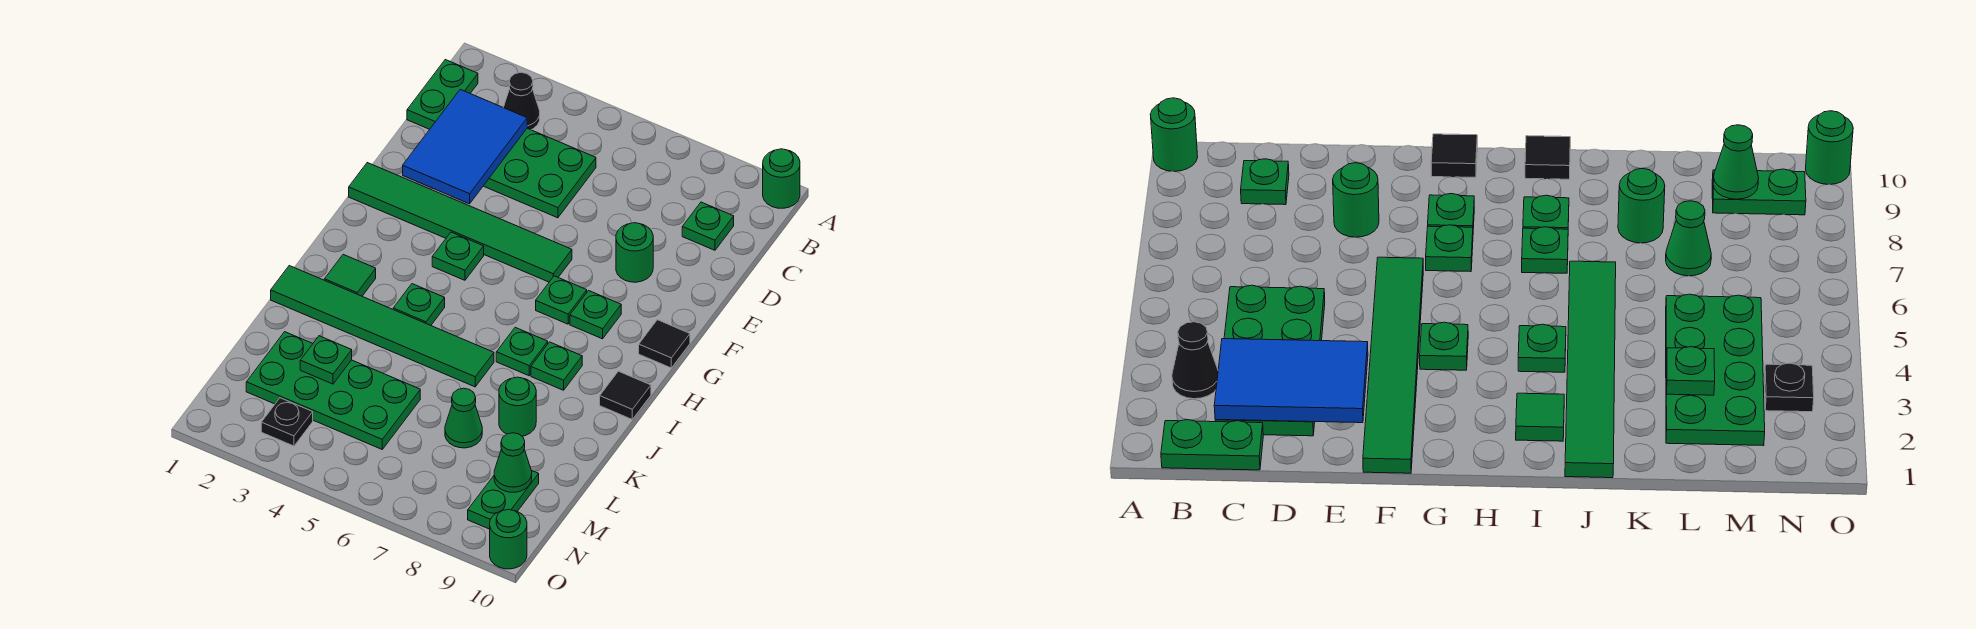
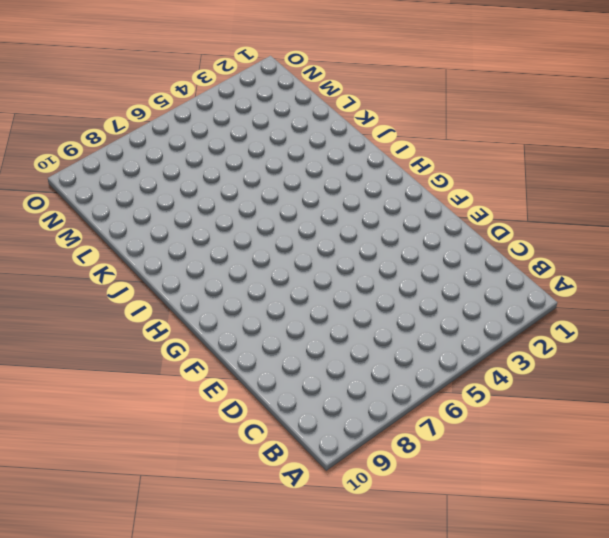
none -> green 1x1 round brick [763,149,800,208]
none -> green 1x2 plate [407,60,478,129]
none -> black 1x1 cone [503,73,540,130]

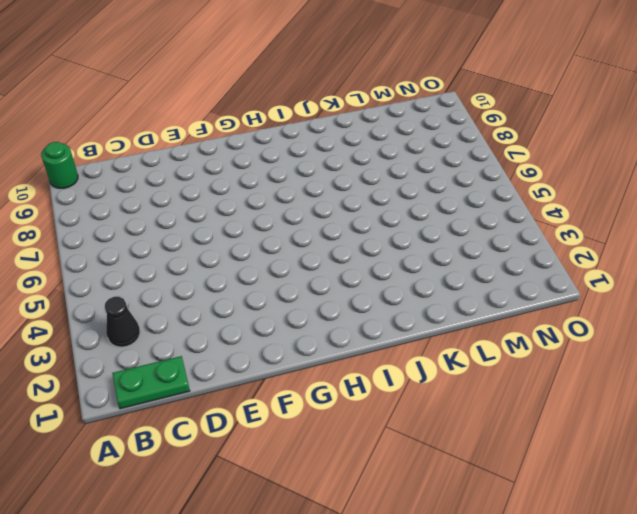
none -> green 2x4 plate [484,128,596,218]
none -> green 1x1 plate [682,202,734,250]
none -> green 1x1 round brick [616,223,653,282]

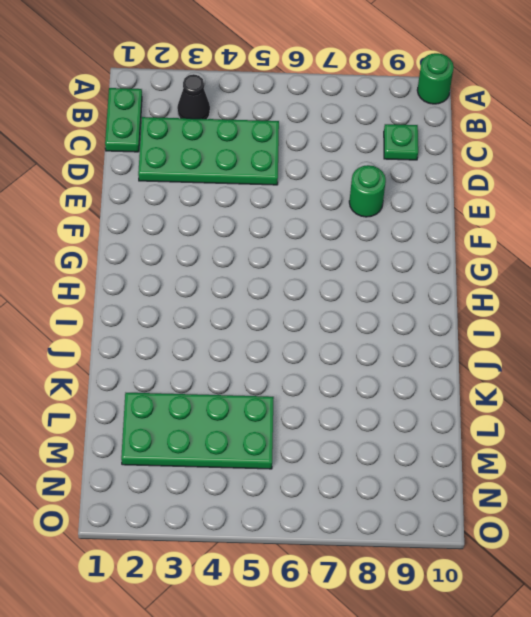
none -> green 1x6 tile [349,163,572,282]
none -> green 1x1 plate [432,232,484,280]
none -> green 1x1 plate [536,276,587,324]

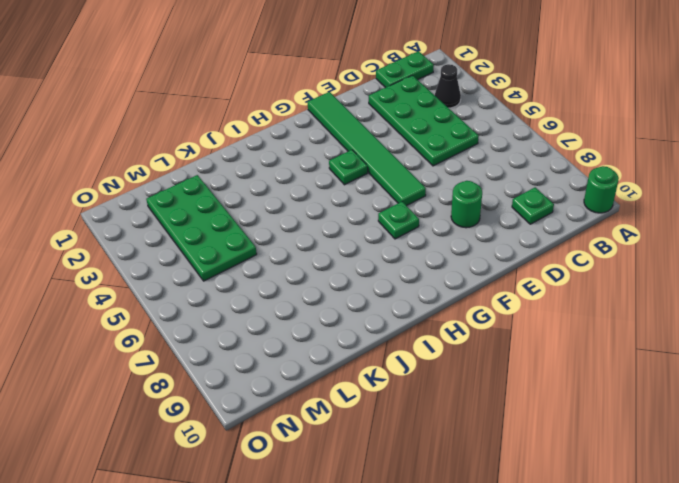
none -> green 1x1 plate [570,291,621,339]
none -> black 1x1 tile [639,320,690,368]
none -> green 1x1 tile [324,254,376,296]

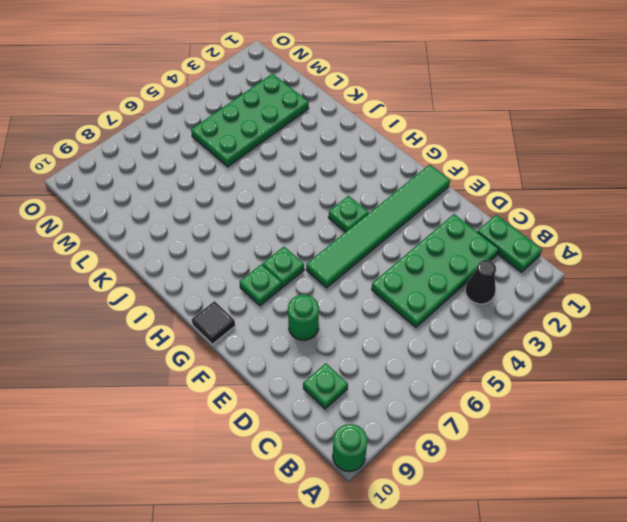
none -> green 1x1 tile [324,254,376,296]
none -> green 1x1 plate [393,284,445,325]
none -> green 1x1 plate [496,327,548,376]

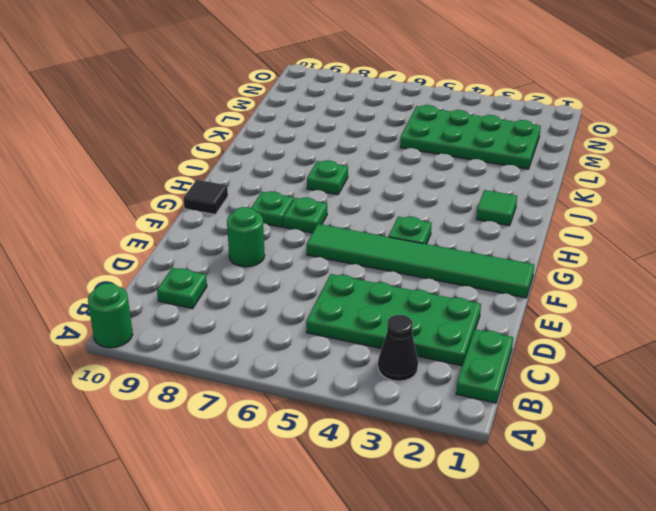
none -> green 1x1 plate [393,284,445,325]
none -> green 1x1 plate [531,342,582,390]
none -> black 1x1 tile [600,371,651,419]

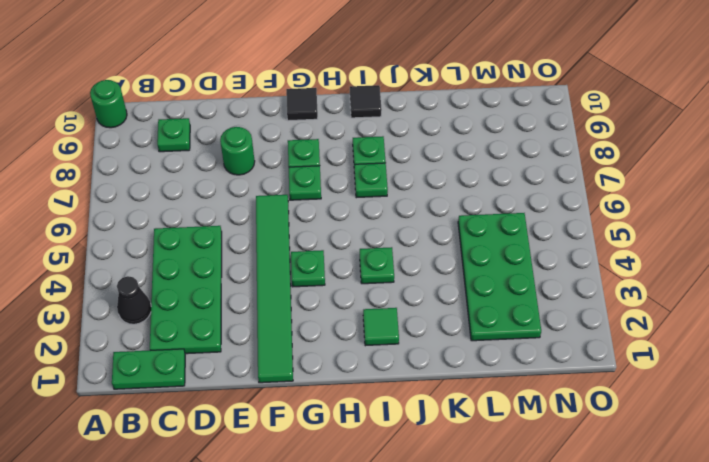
none -> green 1x6 tile [271,266,494,387]
none -> green 1x1 round brick [499,377,536,436]
none -> green 1x1 cone [445,388,482,448]

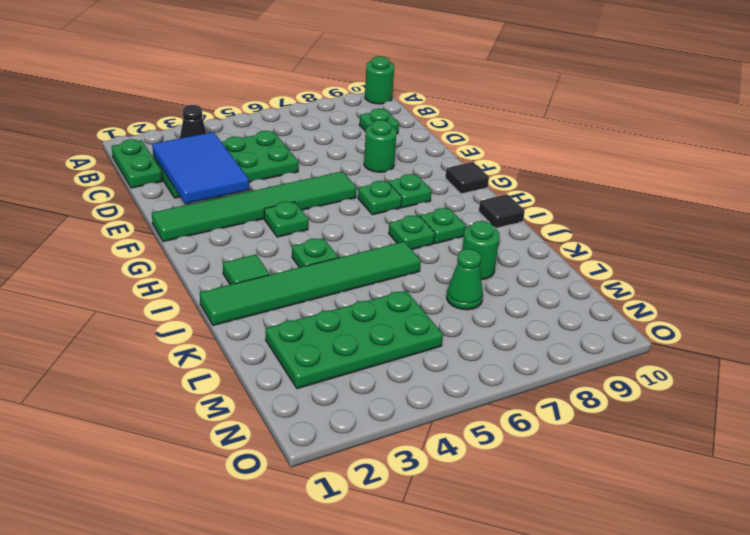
none -> green 1x2 plate [468,470,539,529]
none -> black 1x1 plate [261,398,313,446]
none -> green 1x1 round brick [490,509,527,569]

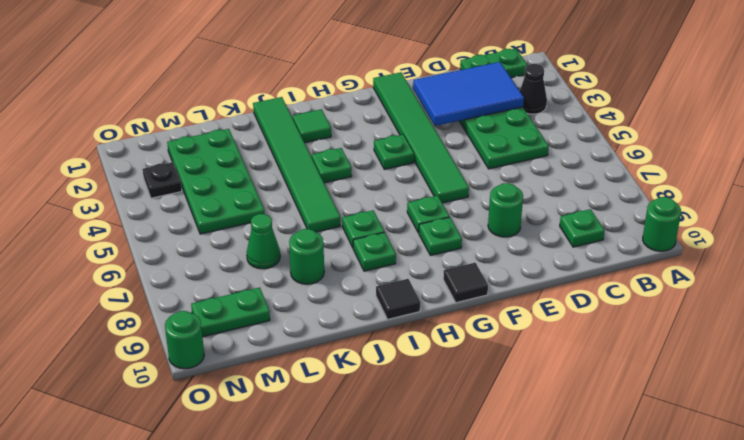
none -> green 1x1 plate [300,336,352,384]
none -> green 1x1 cone [494,433,532,492]

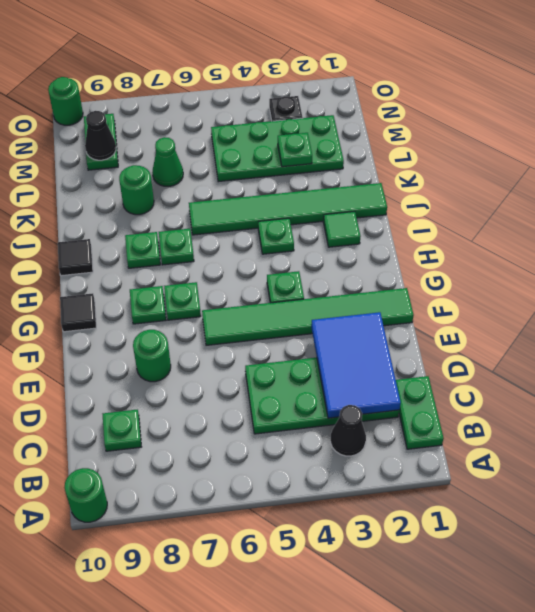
black 1x1 cone [85,111,116,160] -> green 1x1 cone [494,433,532,492]

